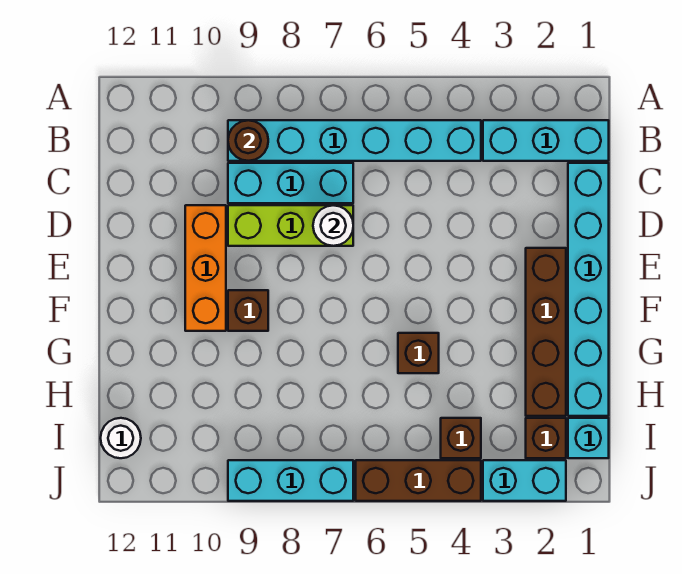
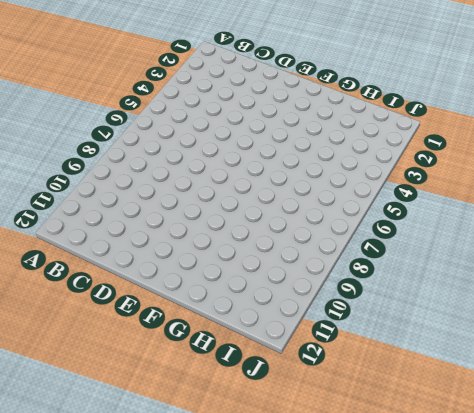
none -> cyan 1x3 brick [483,120,609,161]
none -> cyan 1x6 brick [228,120,481,161]
none -> cyan 1x6 brick [568,163,609,416]

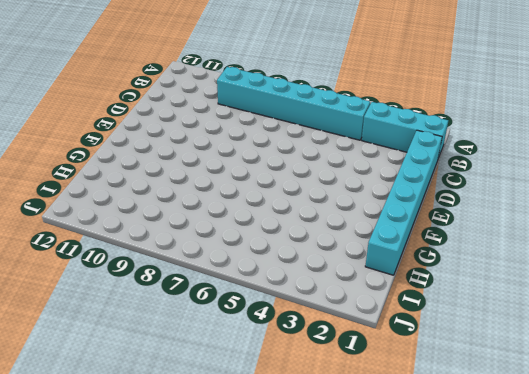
none -> cyan 1x3 brick [228,163,353,203]
none -> lime 1x3 brick [228,205,353,246]
none -> orange 1x3 brick [185,205,226,331]

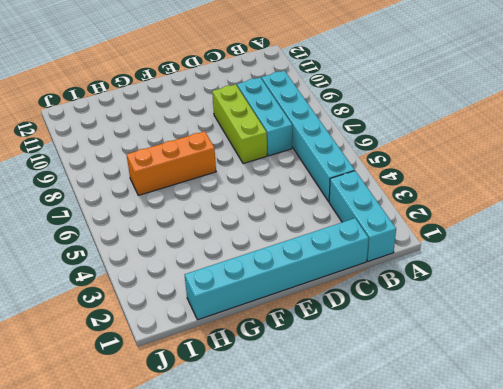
orange 1x3 brick [127,131,216,195] -> orange 1x3 brick moved to [185,205,226,331]
none -> brown 1x4 brick [526,248,566,416]
none -> brown 1x1 brick [228,290,268,331]
none -> brown 1x1 brick [398,333,439,373]

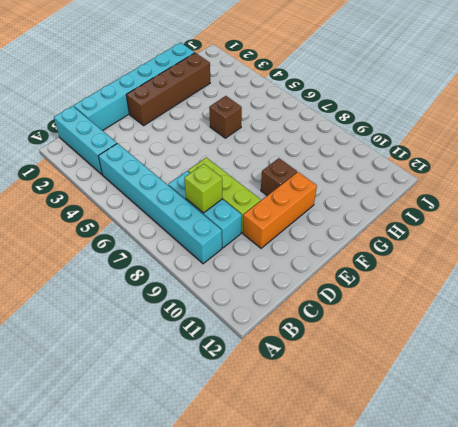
lime 1x1 brick [184,164,222,213] -> none
none -> cyan 1x1 brick [568,418,609,458]
none -> brown 1x1 brick [526,418,566,458]
none -> brown 1x1 brick [441,418,481,458]

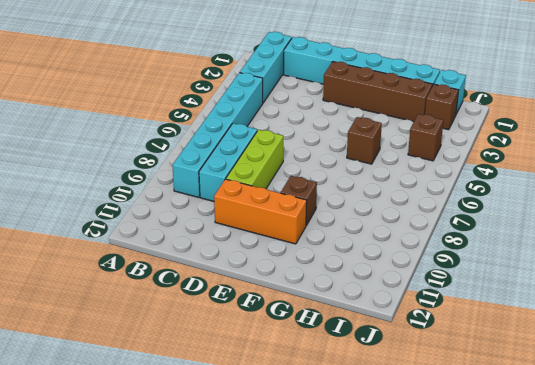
none -> white 1x1 round brick [101,418,141,458]
none -> cyan 1x2 brick [483,460,566,501]
none -> brown 1x3 brick [356,460,481,501]

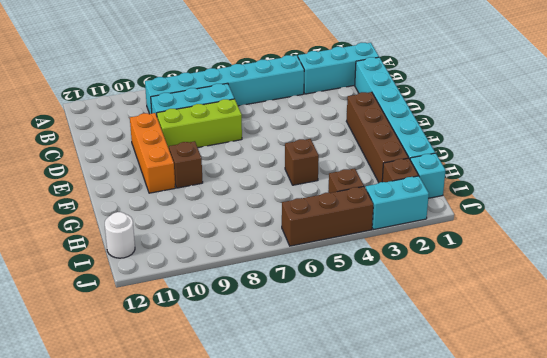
none -> cyan 1x3 brick [228,460,353,501]
none -> brown 1x1 round brick [228,120,268,161]
none -> white 1x1 round brick [313,205,353,246]

